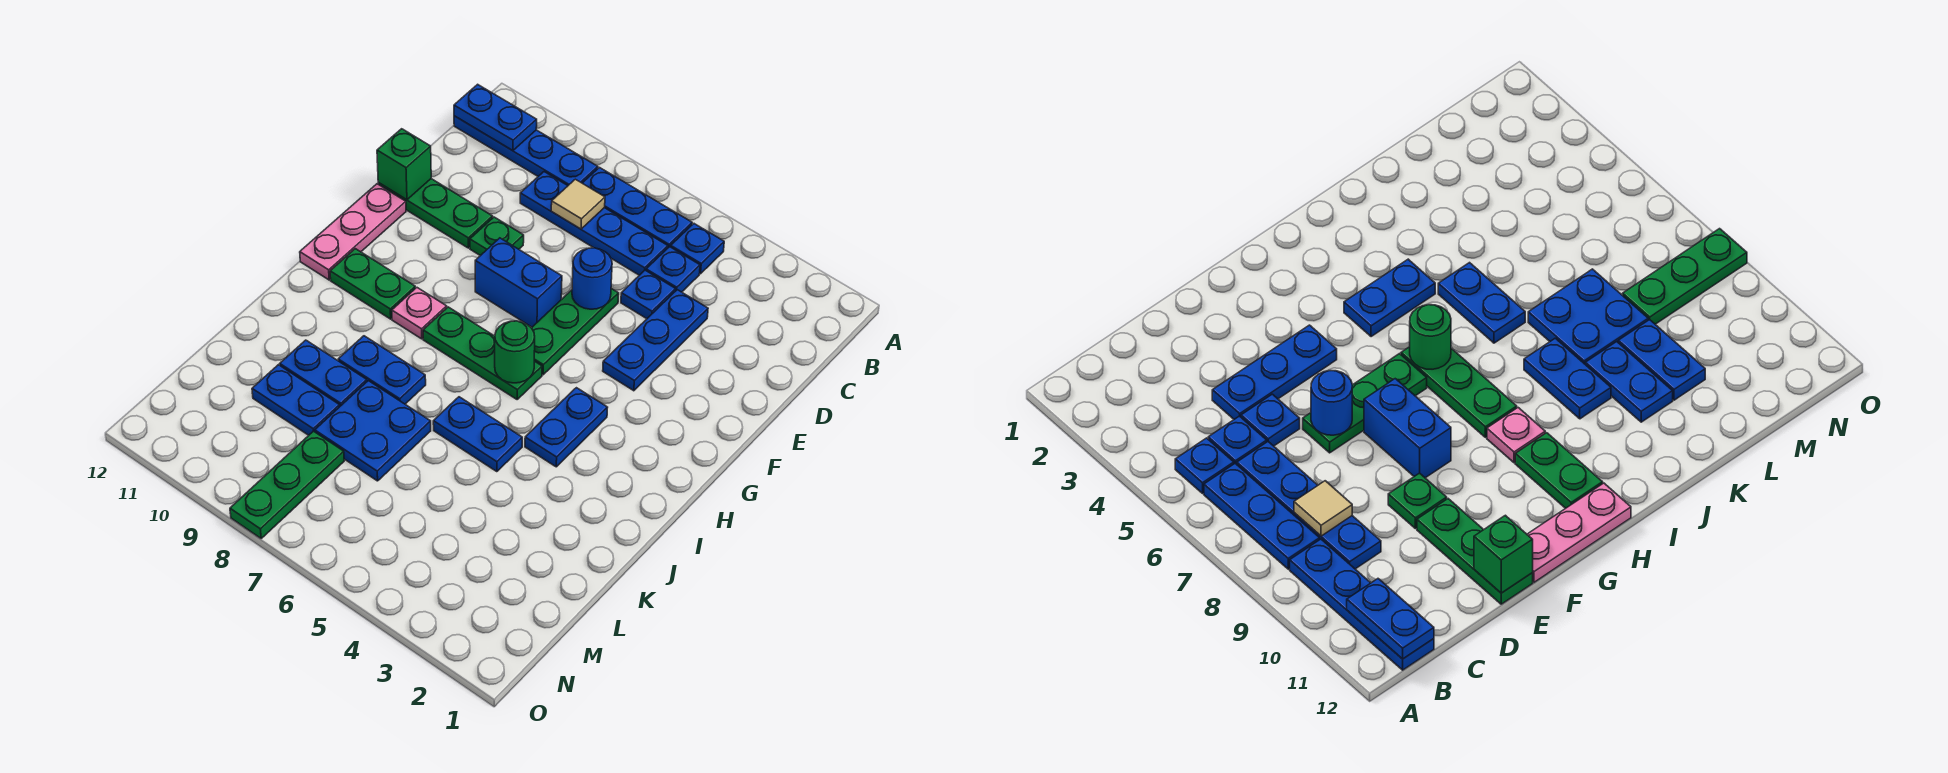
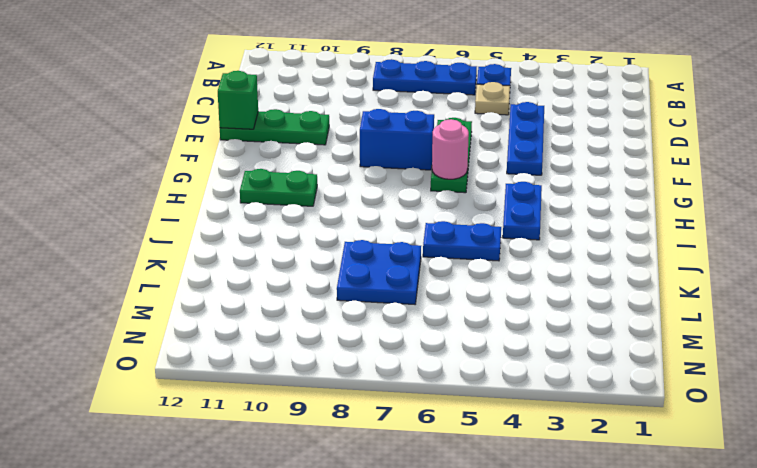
tan 1x1 plate [475,82,510,115] -> blue 1x1 plate [646,247,700,292]
pink 1x1 round brick [432,119,469,179] -> none
none -> blue 1x4 plate [454,116,598,185]
none -> blue 1x4 plate [520,172,668,275]
none -> blue 1x1 plate [621,270,676,319]

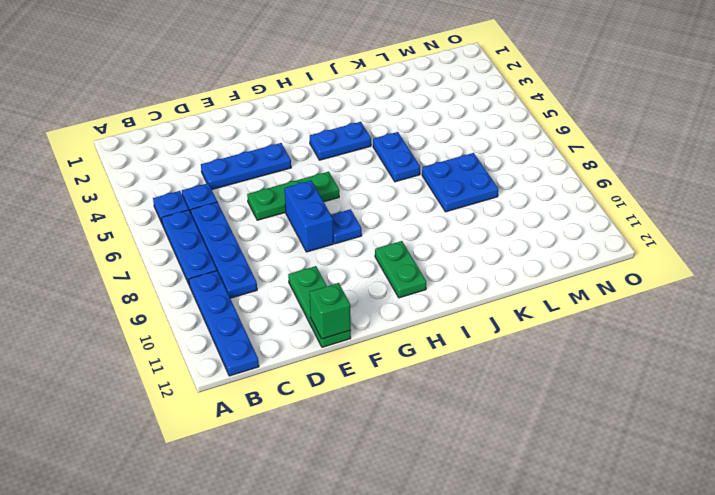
blue 1x1 plate [331,209,362,244] -> blue 1x1 plate moved to [621,270,676,319]
none -> green 1x1 plate [470,217,524,256]
none -> pink 1x3 plate [300,184,406,280]
none -> green 1x3 plate [423,307,542,399]

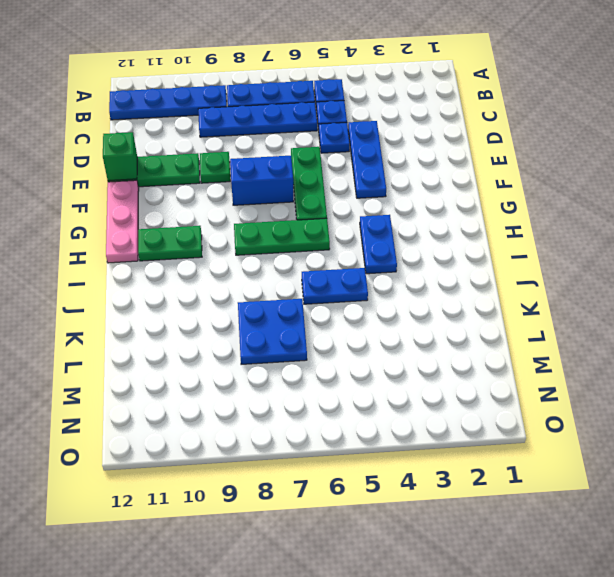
none -> pink 1x1 plate [392,288,447,339]
none -> blue 1x2 plate [338,336,426,404]
none -> blue 1x2 plate [280,340,367,406]

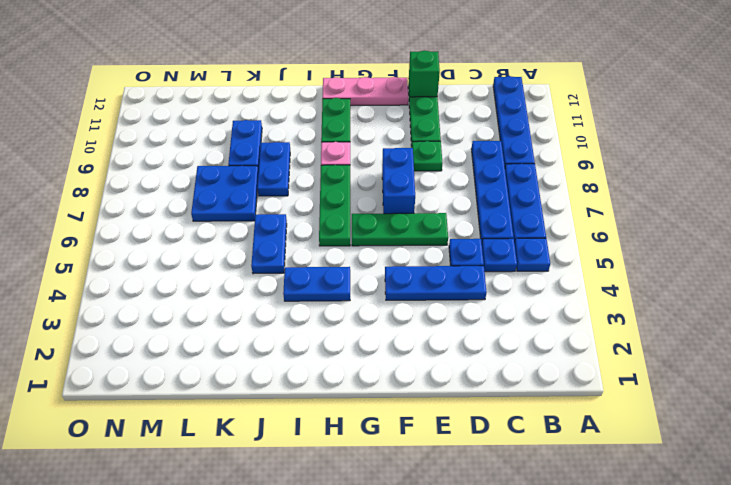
none -> blue 1x2 plate [252,365,340,435]
none -> green 1x3 plate [230,431,344,538]
none -> blue 1x2 plate [454,84,537,151]

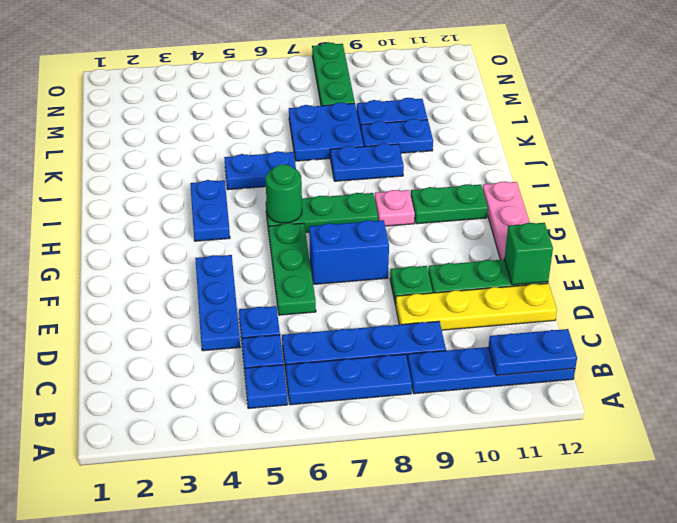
yellow 1x4 plate [396,283,557,330] -> none
none -> tan 1x1 tile [551,179,605,229]
none -> blue 1x1 round brick [572,248,612,309]

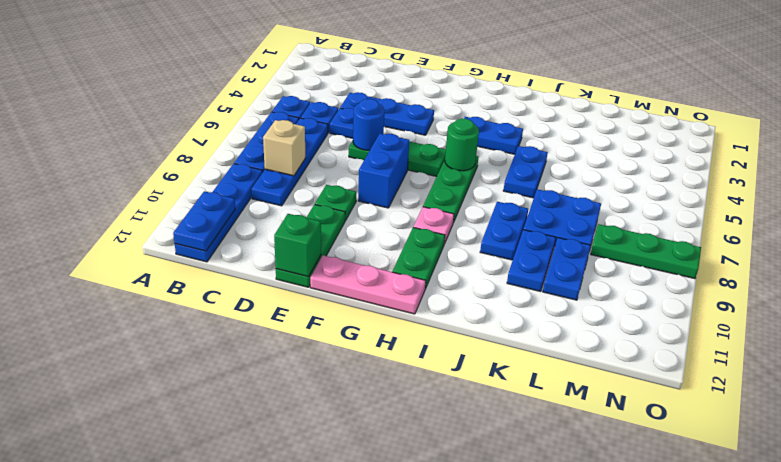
tan 1x1 brick [263,120,305,176] -> tan 1x1 tile [551,179,605,229]

